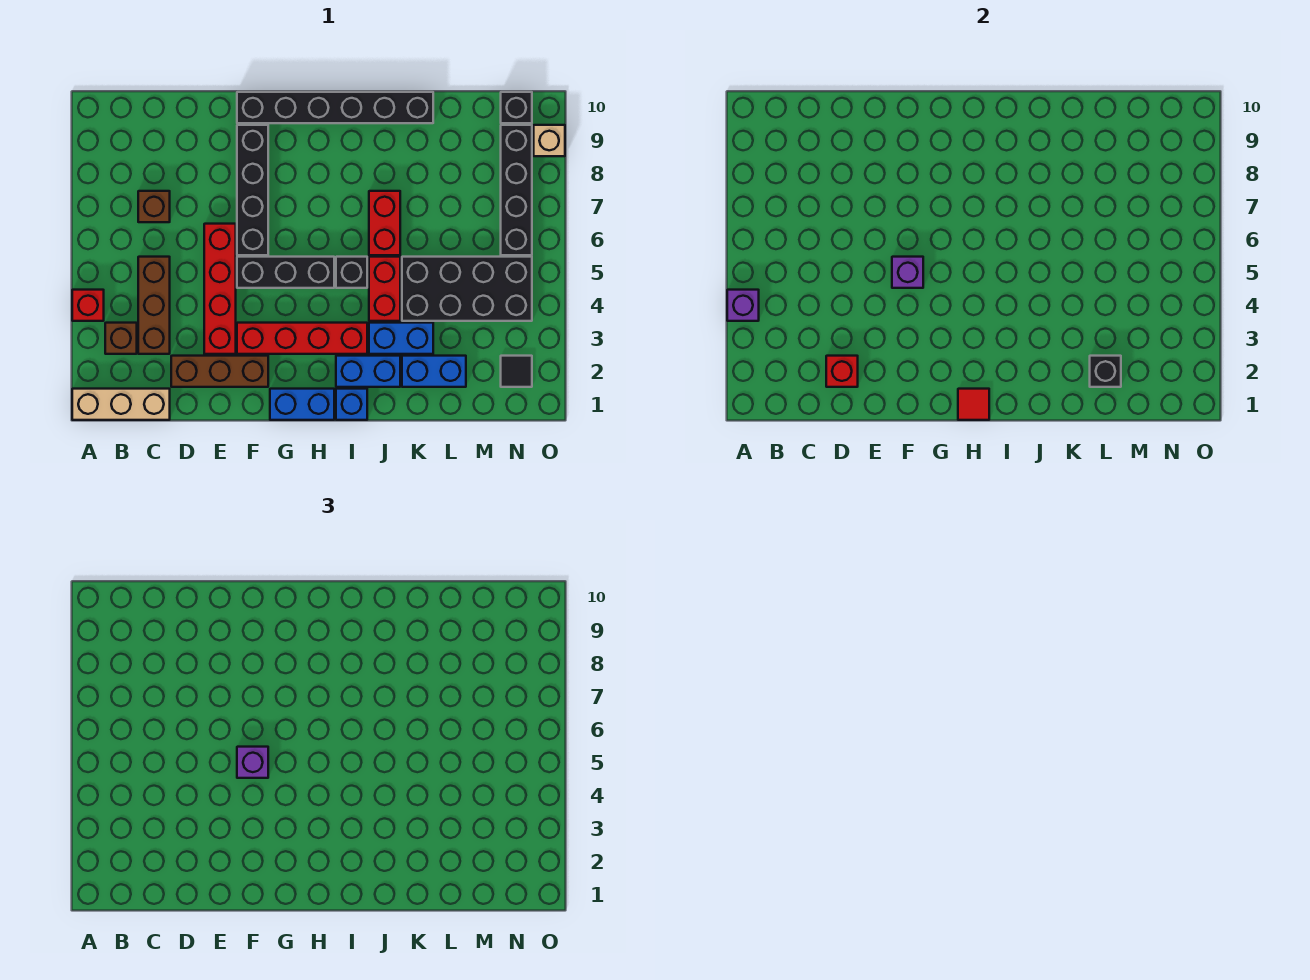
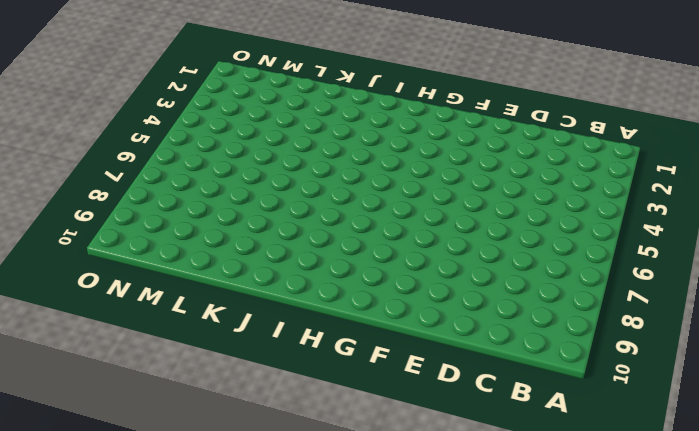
none -> tan 1x3 brick [72,389,170,420]
none -> red 1x1 brick [72,290,104,321]
none -> brown 1x1 brick [105,323,137,354]
none -> brown 1x3 brick [138,257,170,354]

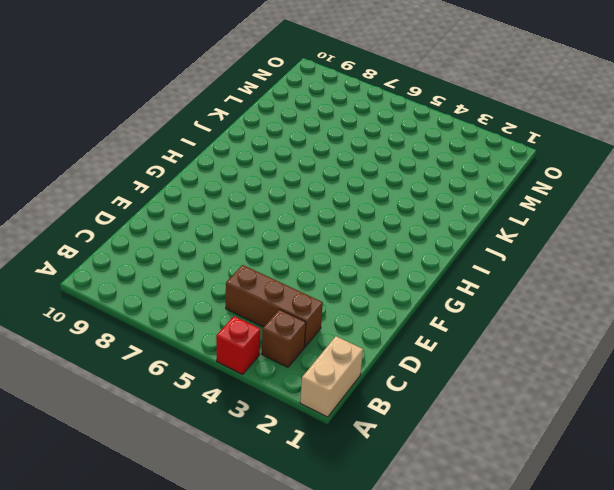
tan 1x2 brick [300,336,363,417] -> tan 1x3 brick [72,389,170,420]
none -> brown 1x1 brick [138,191,170,222]
none -> brown 1x3 brick [171,356,268,387]
none -> red 1x4 brick [204,224,236,354]
none -> red 1x4 brick [237,323,367,354]

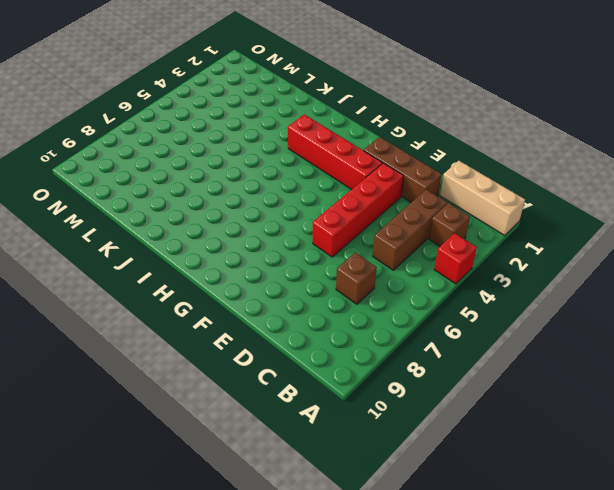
none -> black 1x3 brick [237,257,334,288]
none -> black 1x4 brick [237,125,268,255]
none -> black 1x6 brick [237,92,433,123]
none -> blue 1x2 brick [270,389,334,420]

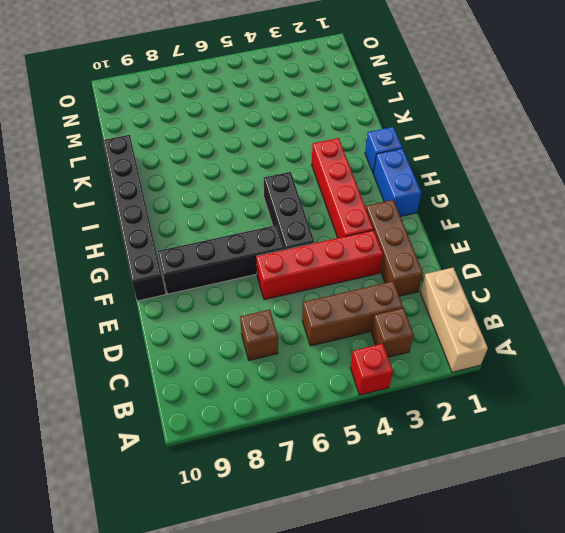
none -> blue 1x2 brick [336,356,400,387]
none -> black 1x1 brick [336,257,367,288]
none -> blue 1x2 brick [369,323,433,354]
none -> red 1x2 brick [369,257,400,321]

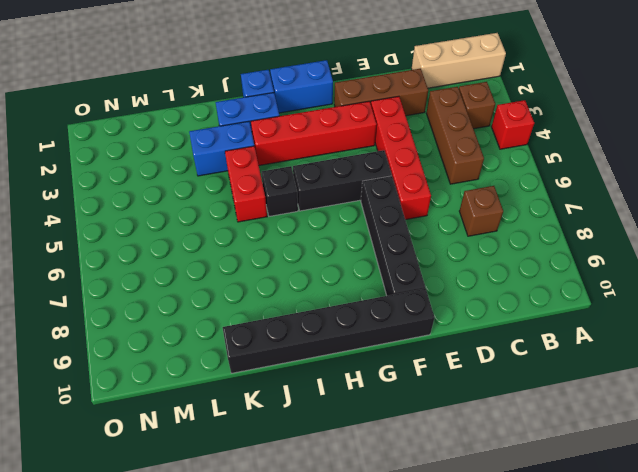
none -> red 1x2 brick [369,191,400,255]
none -> blue 1x2 brick [402,356,466,387]
none -> black 2x4 brick [402,257,532,321]
none -> black 1x1 tile [501,356,532,387]

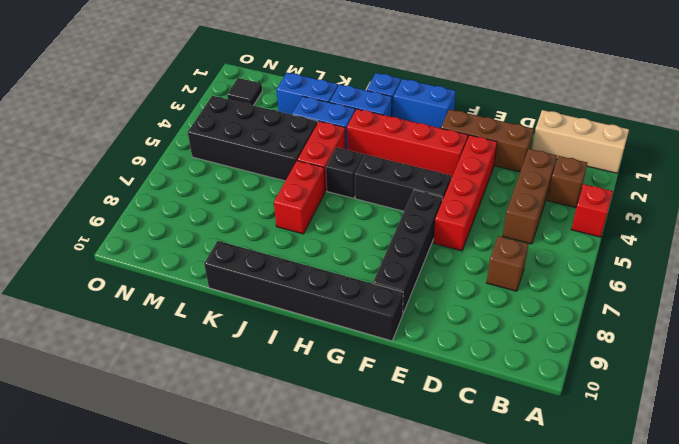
none -> black 1x4 brick [501,125,532,255]
none -> black 1x1 brick [501,92,532,123]
none -> tan 1x1 brick [534,125,565,156]
none -> purple 1x1 brick [727,290,759,321]

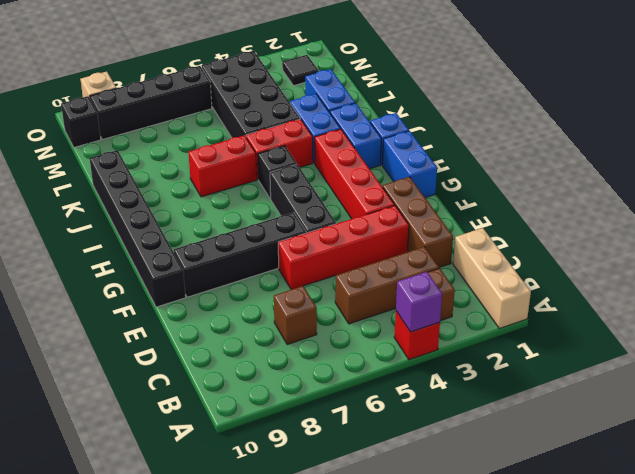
none -> red 1x1 brick [826,356,858,387]
none -> purple 1x1 brick [892,257,923,288]
none -> red 1x1 tile [958,389,989,420]
none -> black 1x1 brick [1090,356,1121,387]

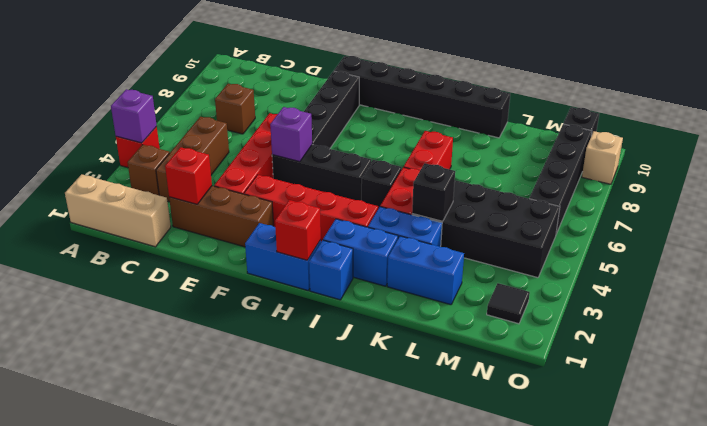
red 1x1 brick [275,200,321,260] -> red 1x1 tile [958,389,989,420]
black 1x1 brick [412,163,455,221] -> black 1x1 brick moved to [1090,356,1121,387]
none -> purple 1x1 brick [237,747,268,778]

